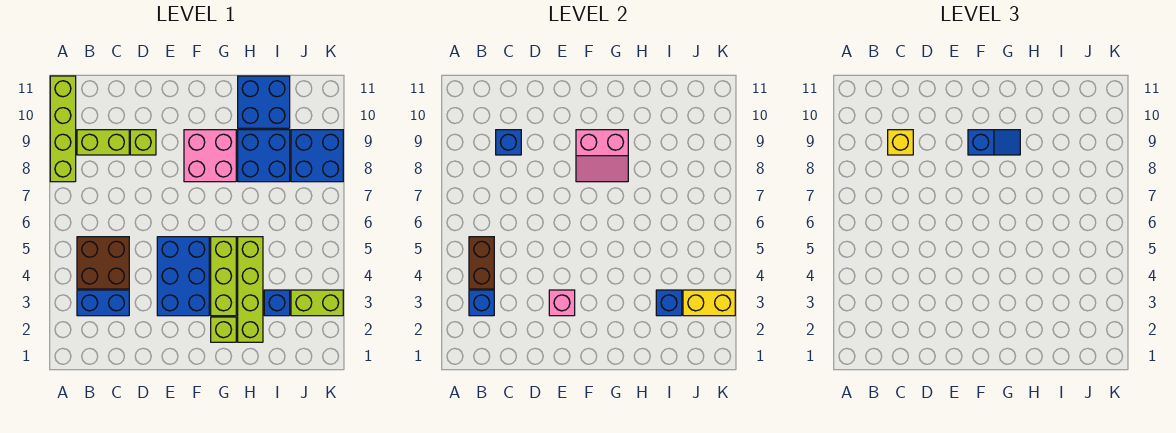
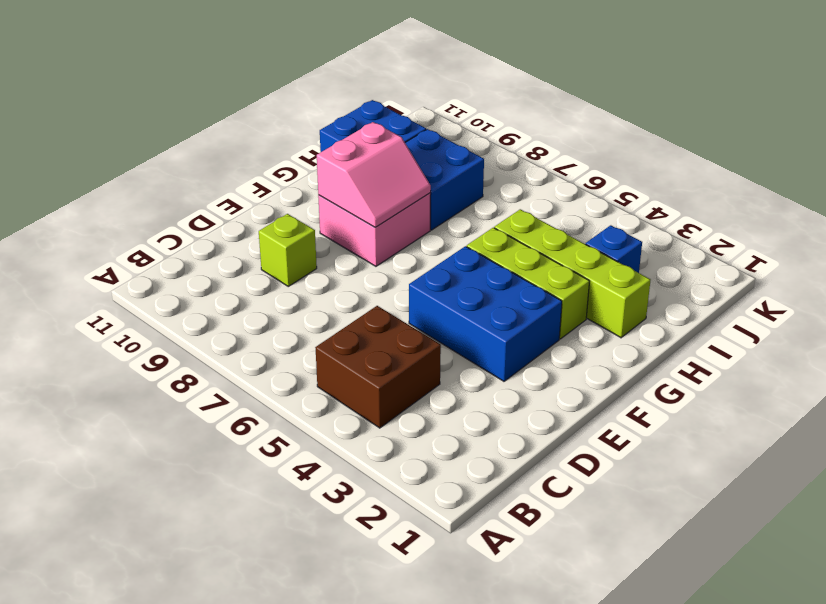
none -> lime 1x4 brick [50,76,76,182]
none -> blue 1x2 brick [77,290,129,316]
none -> lime 1x2 brick [77,130,129,155]

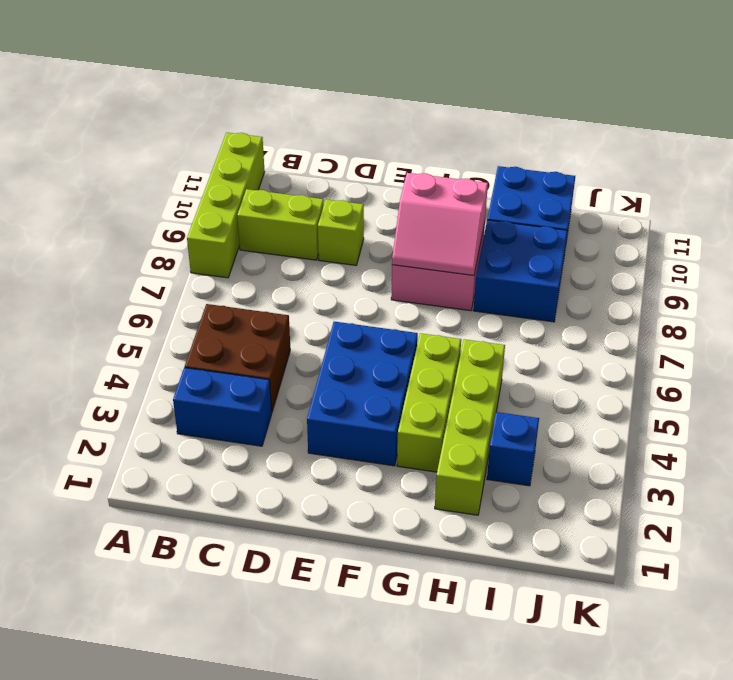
none -> lime 1x1 brick [211,317,236,342]
none -> lime 1x2 brick [291,290,343,316]
none -> blue 2x2 brick [291,130,343,182]

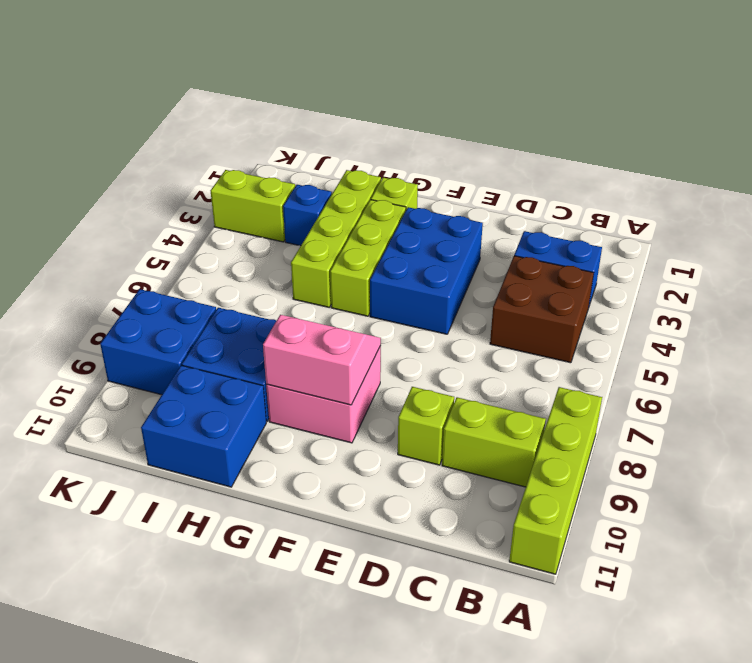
none -> blue 1x1 brick [469,290,494,316]
none -> brown 1x2 brick [469,237,494,289]
none -> blue 1x1 brick [496,130,521,155]

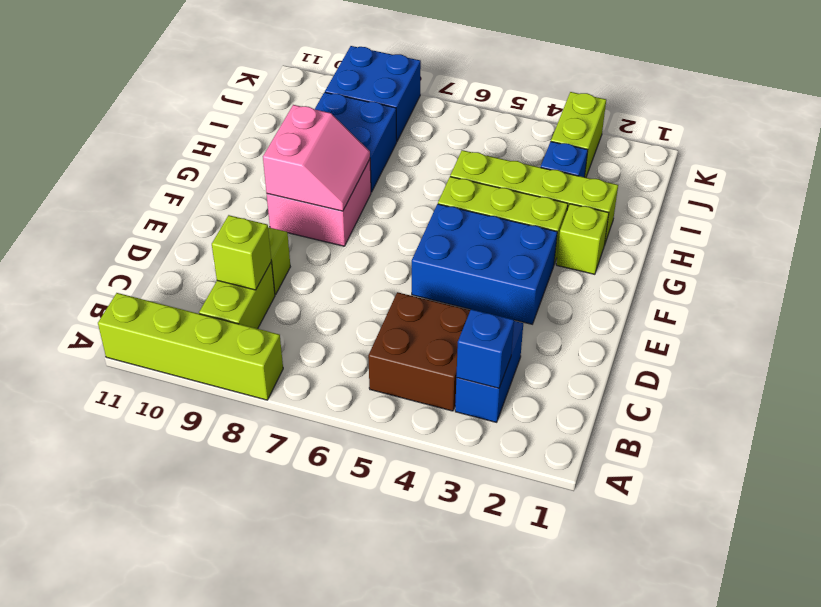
lime 1x1 brick [212,215,271,290] -> blue 1x1 brick [496,130,521,155]
none -> blue 2x2 brick [238,76,290,128]
none -> brown 1x2 brick [469,237,494,289]
none -> pink 1x1 brick [549,290,575,316]

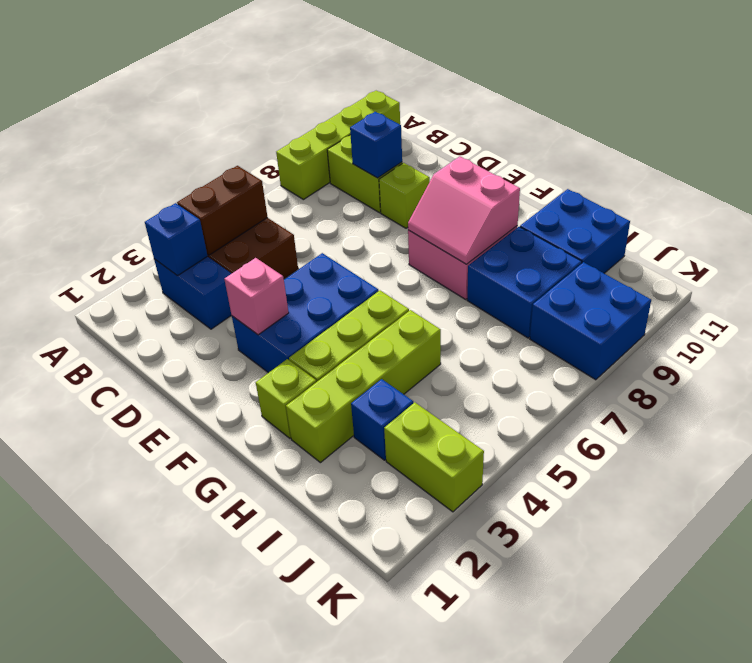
none -> blue 1x1 brick [656,290,682,316]
none -> yellow 1x2 brick [683,290,735,316]
none -> yellow 1x1 brick [888,130,913,155]

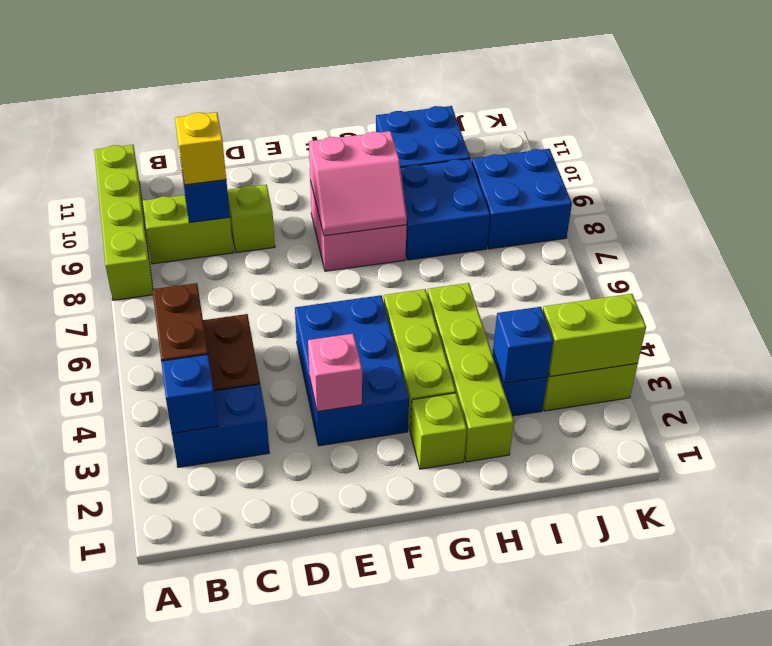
lime 1x2 brick [543,294,646,377] -> yellow 1x2 brick [683,290,735,316]
none -> blue 1x2 slope [968,130,1020,155]

